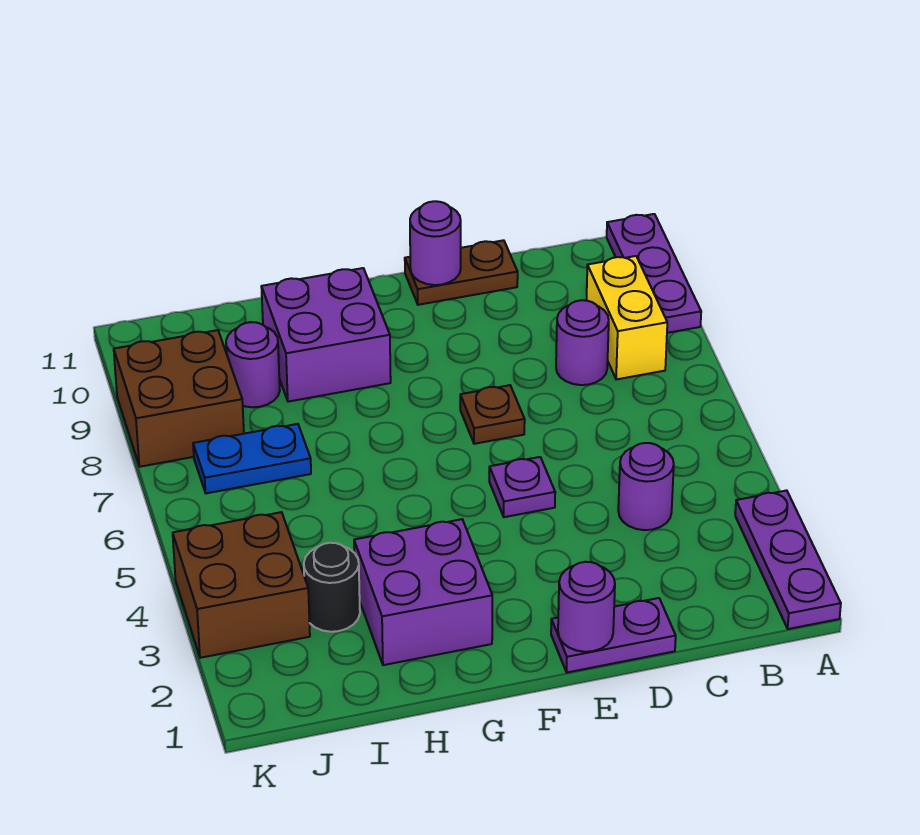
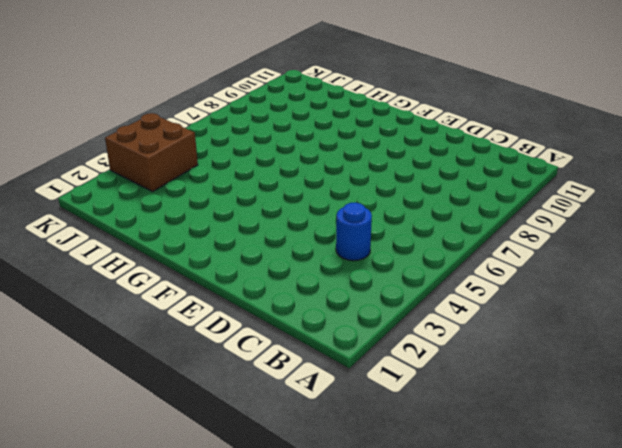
blue 1x1 round brick [336,203,372,261] -> purple 1x1 round brick [618,443,674,530]
none -> purple 1x3 plate [735,490,841,629]
none -> purple 1x3 plate [607,214,701,333]
none -> yellow 1x2 brick [586,256,667,379]

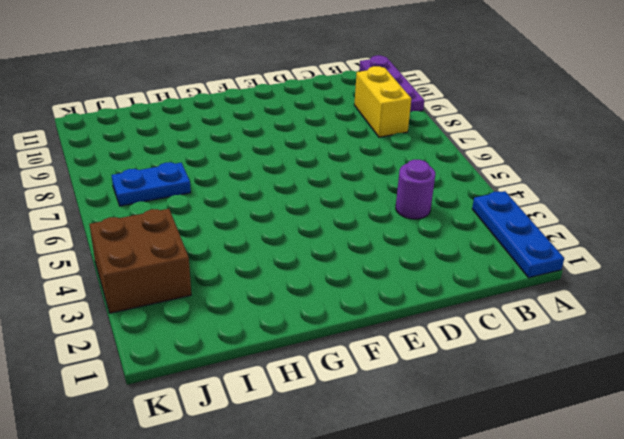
blue 1x3 plate [472,191,564,278] -> purple 1x3 plate [735,490,841,629]
none -> purple 1x1 round brick [556,300,609,385]
none -> purple 1x2 plate [551,598,676,672]
none -> brown 1x2 plate [405,240,518,305]

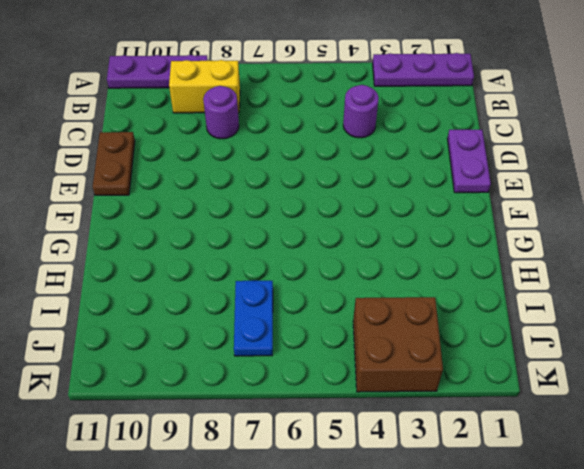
none -> purple 1x1 plate [489,457,555,517]
none -> brown 1x1 plate [460,385,525,444]
none -> purple 2x2 brick [354,519,492,665]

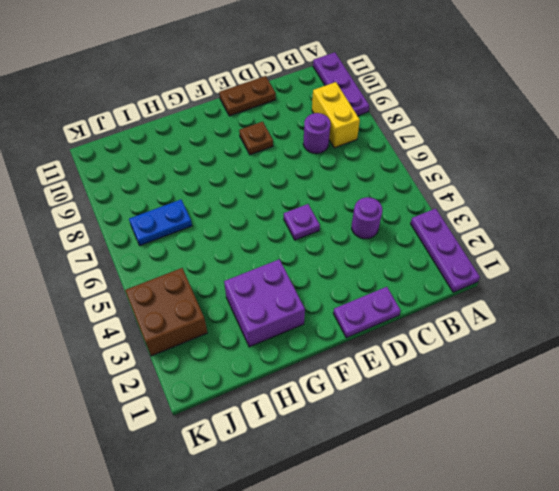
brown 1x1 plate [239,122,273,155] -> brown 1x1 plate moved to [460,385,525,444]
none -> purple 2x2 brick [261,268,391,402]
none -> black 1x1 round brick [304,543,360,632]
none -> purple 1x1 round brick [226,322,280,407]

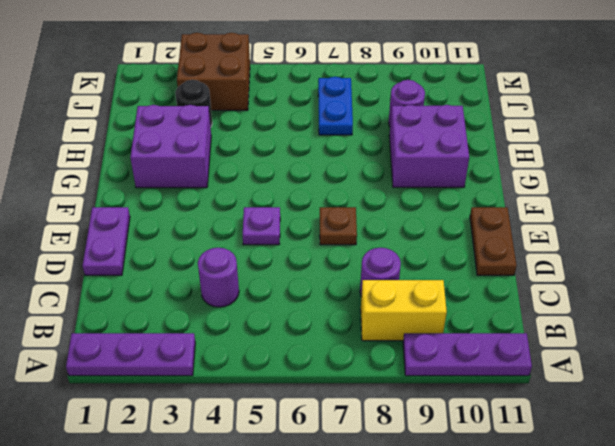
none -> brown 2x2 brick [114,330,244,467]
none -> purple 1x1 round brick [558,562,615,652]
none -> purple 1x1 round brick [410,201,461,285]

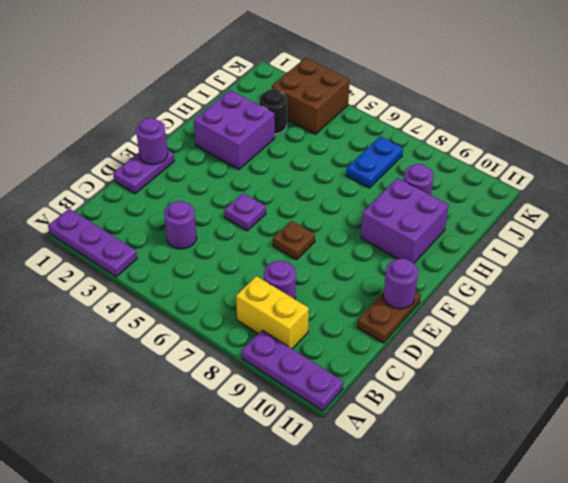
none -> brown 2x2 brick [114,330,244,467]

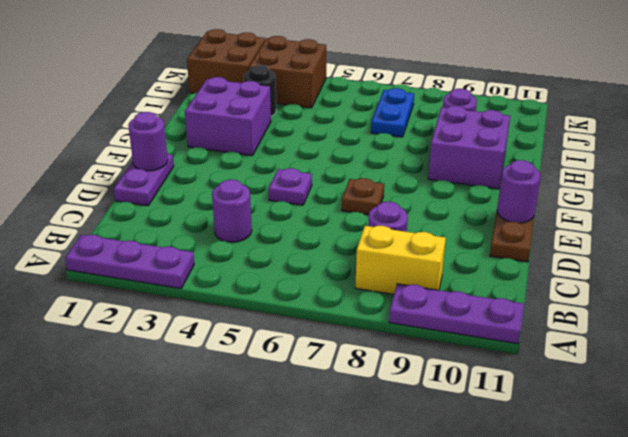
brown 2x2 brick [187,29,265,93] -> brown 2x2 brick moved to [114,330,244,467]

